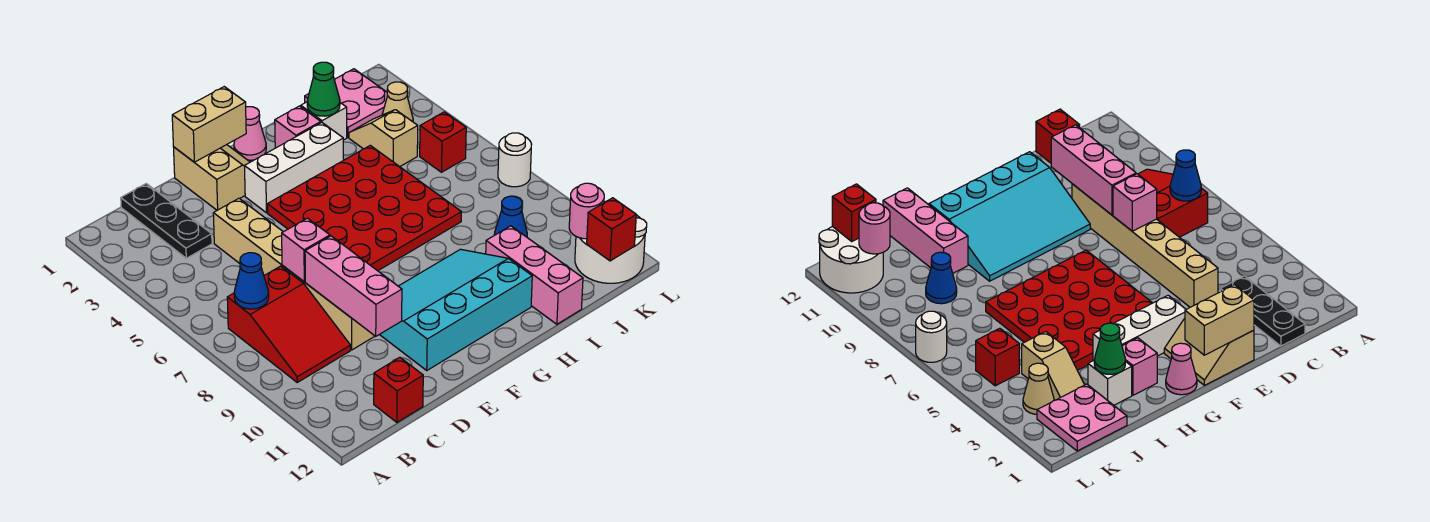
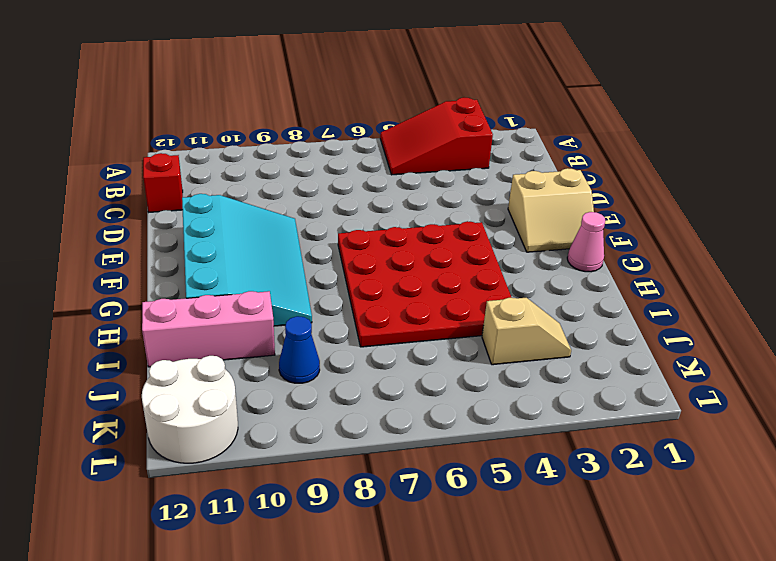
red 2x3 slope [380,98,493,175] -> red 2x3 slope moved to [227,266,350,382]
none -> black 1x3 plate [121,184,212,258]
none -> tan 1x6 brick [213,198,375,350]
none -> white 1x3 brick [245,123,344,213]

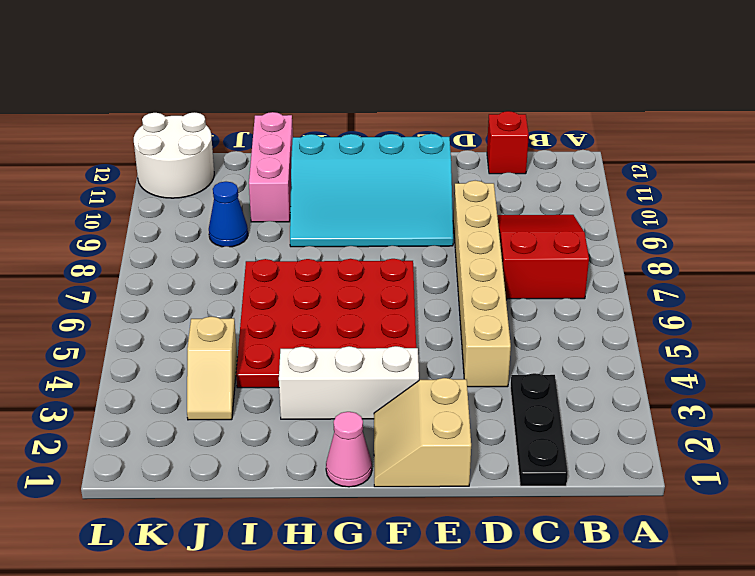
none -> pink 1x1 brick [275,106,321,148]
none -> white 1x1 brick [301,102,347,140]
none -> pink 2x2 plate [305,69,388,137]

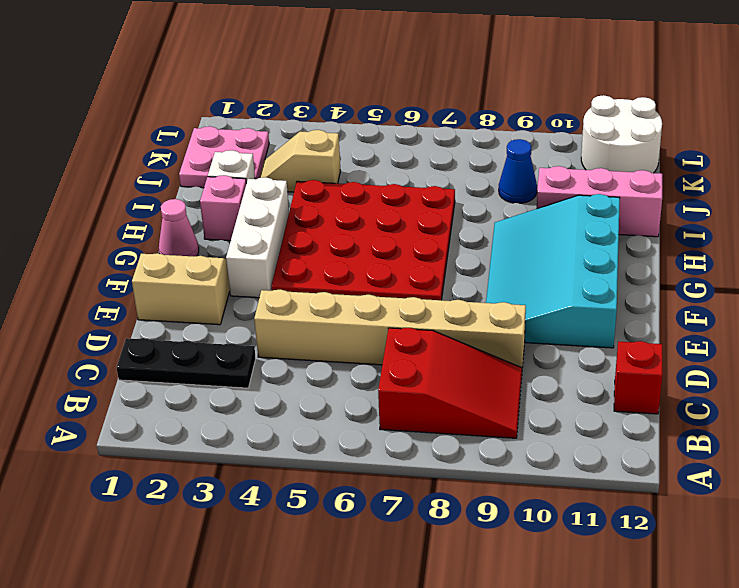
none -> tan 1x1 cone [382,82,413,122]
none -> red 1x1 brick [420,112,466,172]
none -> white 1x1 round brick [498,133,532,187]

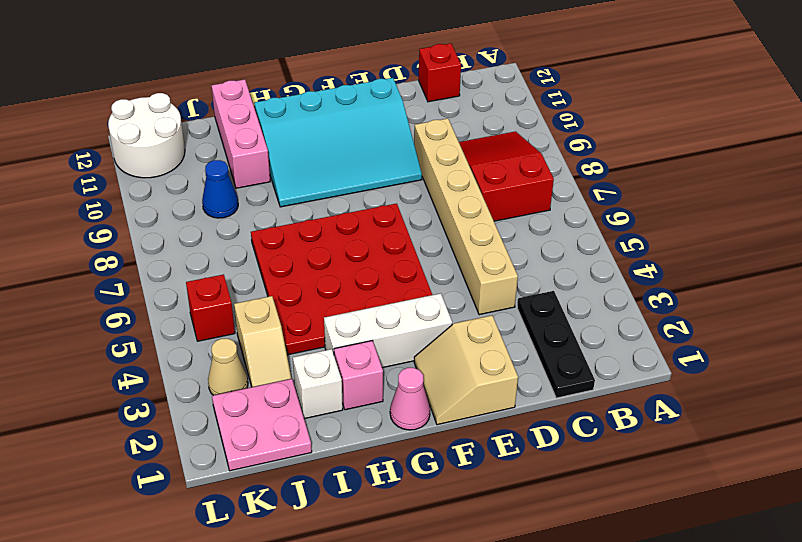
none -> white 1x1 round brick [498,133,532,187]
none -> blue 1x1 cone [234,253,269,309]
none -> pink 1x1 brick [282,218,330,282]

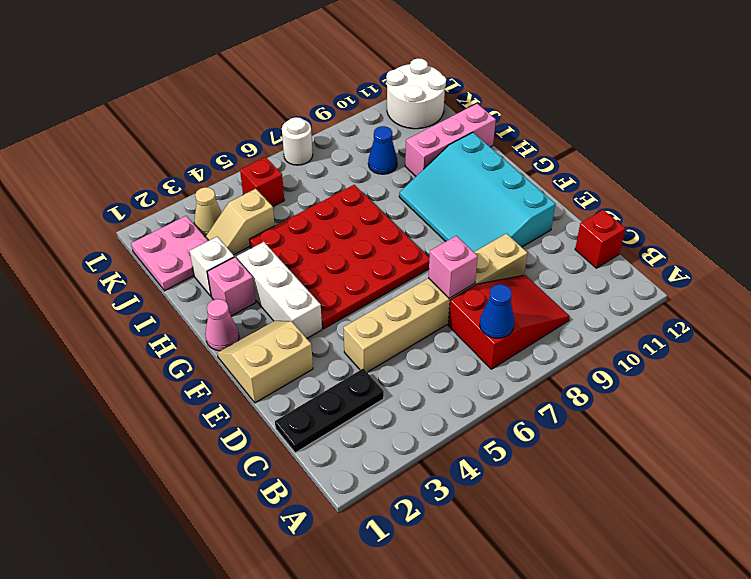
none -> pink 1x3 brick [305,236,402,336]
none -> tan 1x2 brick [172,87,246,162]
none -> green 1x1 cone [307,62,340,116]

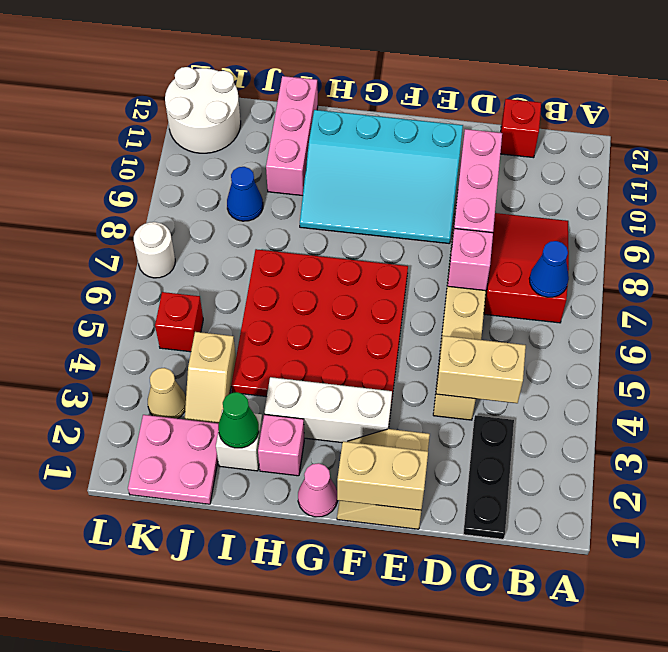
tan 1x2 brick [436,336,526,403] -> none
none -> pink 1x1 round brick [569,183,604,239]
none -> red 1x1 brick [587,198,636,261]

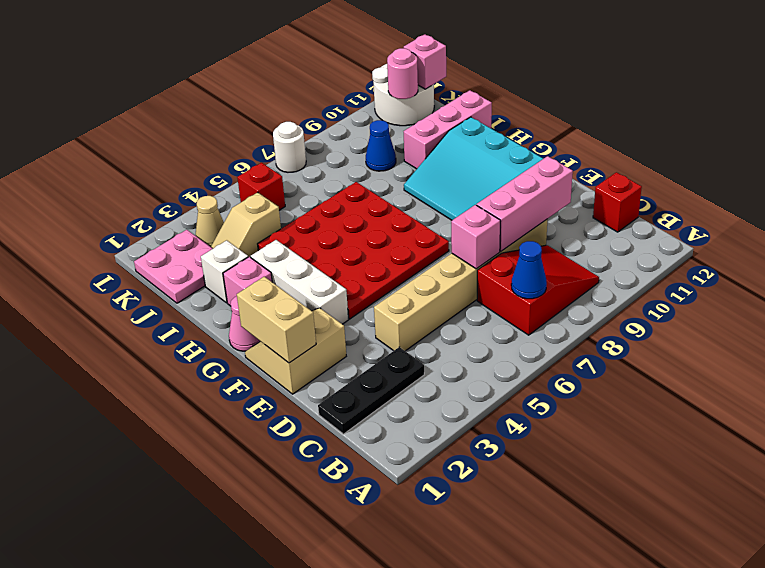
pink 1x1 brick [404,34,446,89] -> red 1x1 brick [587,198,636,261]
none -> green 1x1 cone [307,62,340,116]

